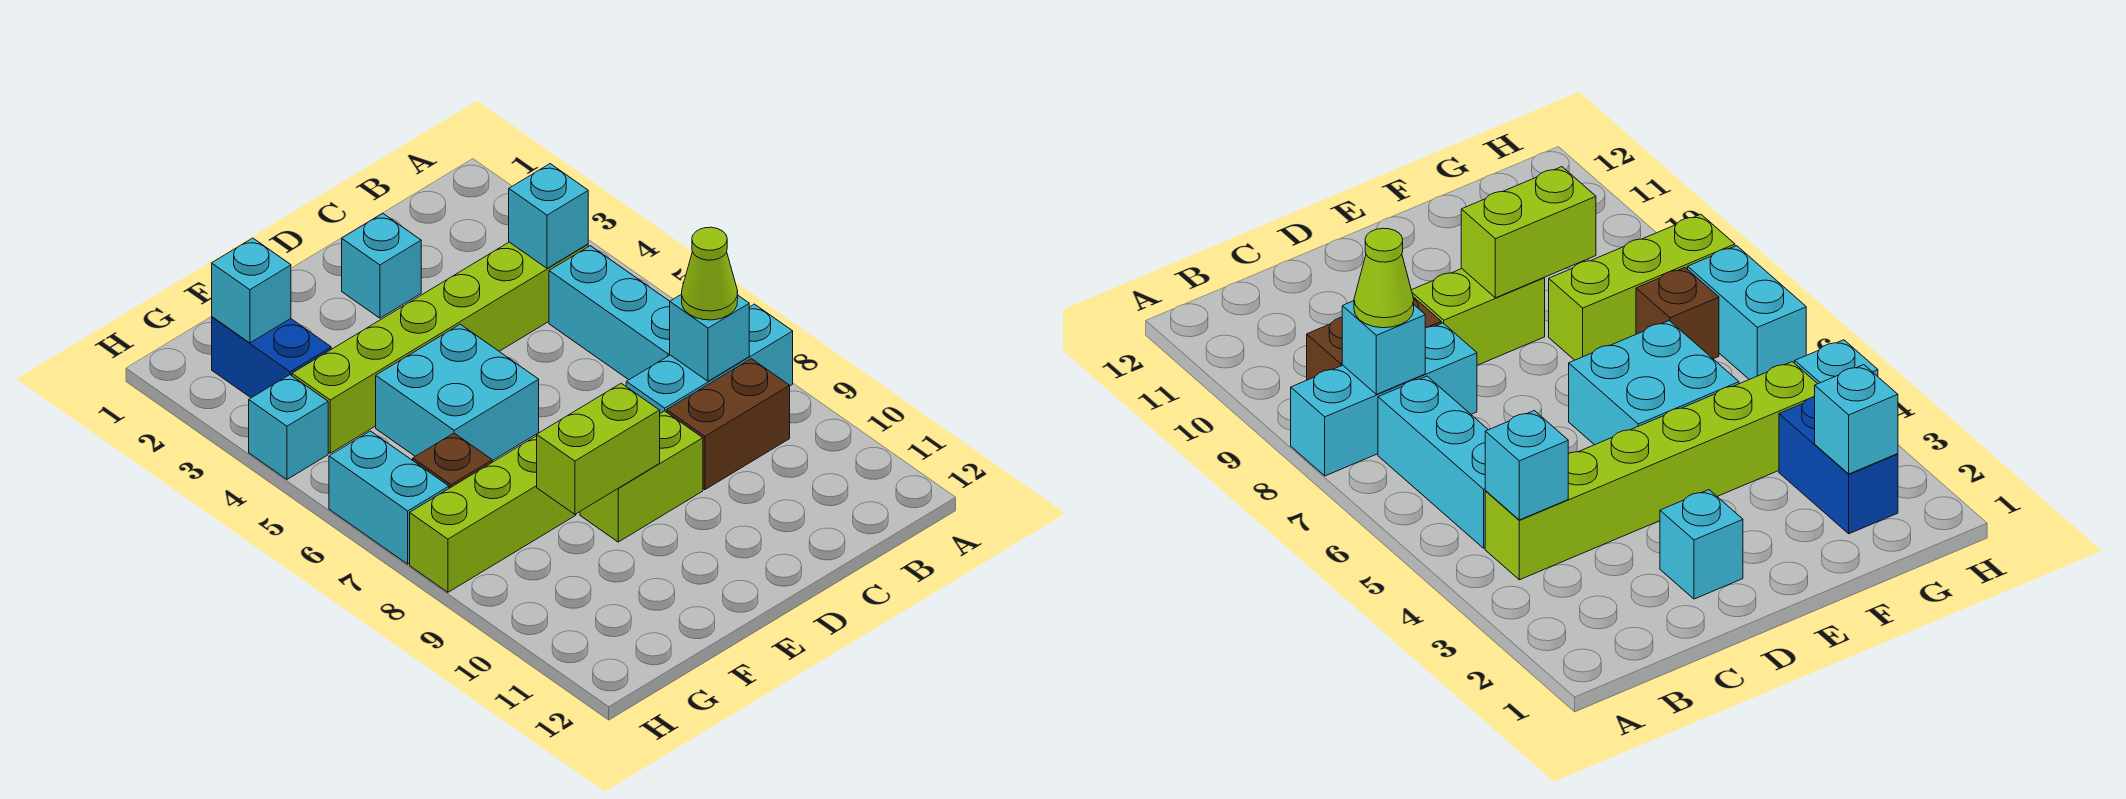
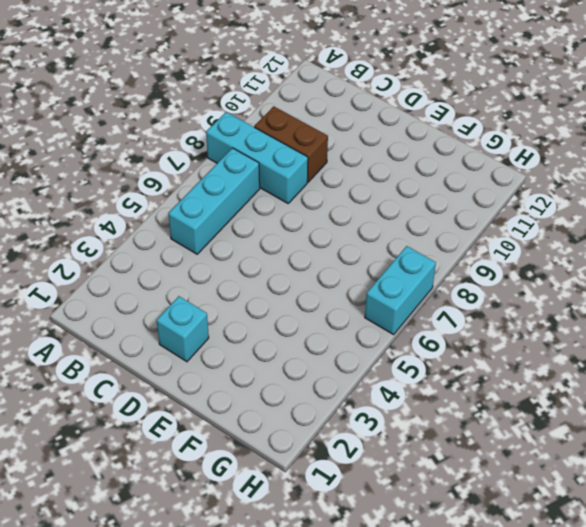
none -> lime 1x6 brick [292,242,588,453]
none -> lime 1x2 brick [580,411,703,542]
none -> cyan 2x2 brick [376,324,539,461]

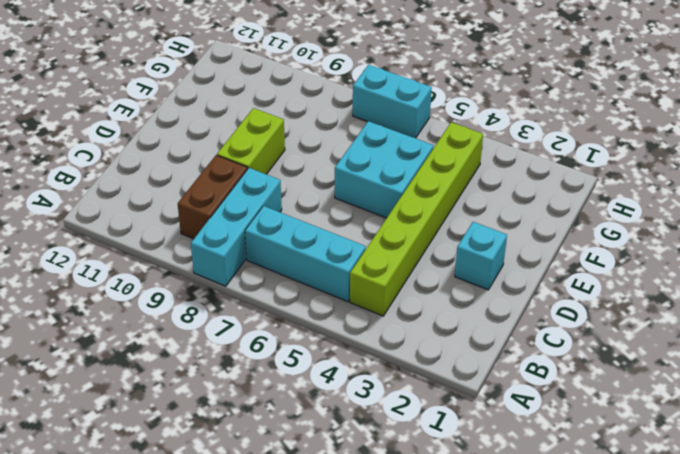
none -> lime 1x3 brick [410,436,576,592]
none -> blue 1x2 brick [212,317,331,398]
none -> brown 1x1 brick [413,433,492,488]

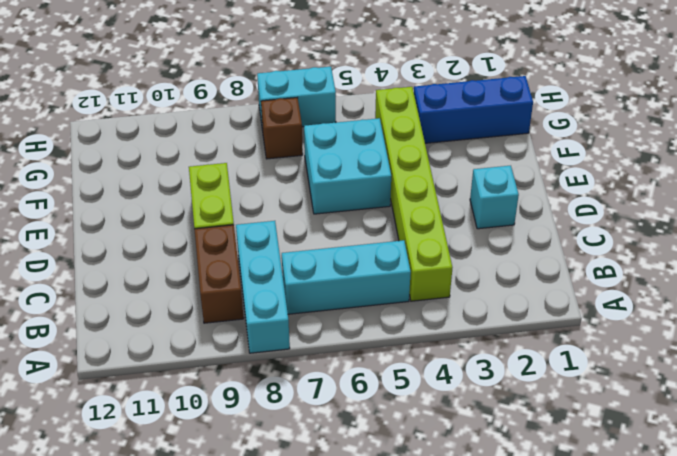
blue 1x3 brick [414,76,533,143] -> blue 1x2 brick [212,317,331,398]
none -> lime 1x3 brick [410,436,576,592]
none -> cyan 1x1 brick [249,375,328,479]
none -> cyan 1x1 brick [509,164,588,268]

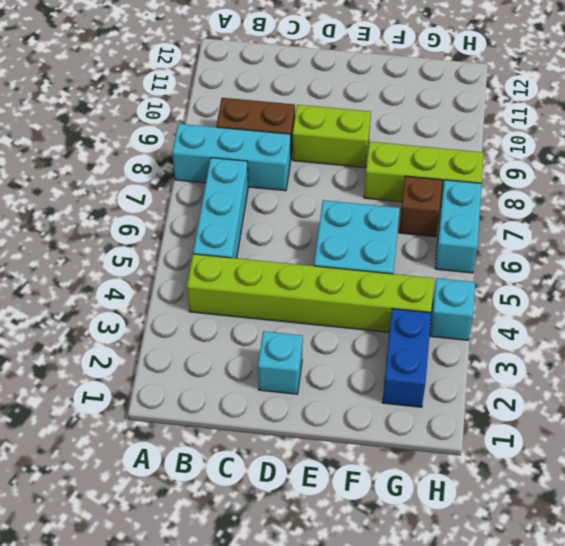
none -> cyan 1x1 brick [509,164,588,268]
none -> cyan 1x1 brick [670,294,749,381]
none -> lime 1x2 brick [537,383,660,514]

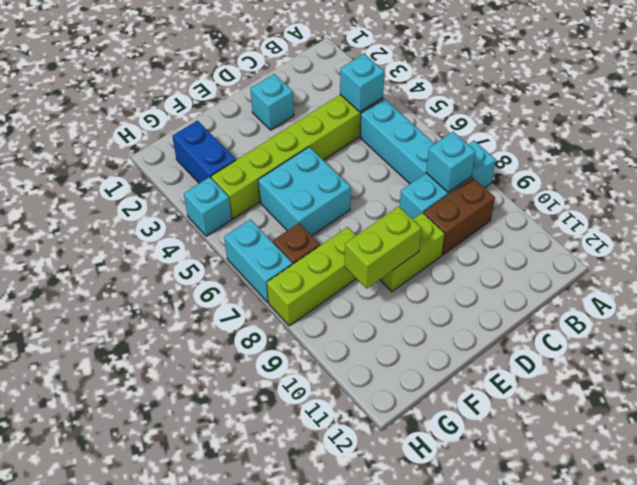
none -> cyan 1x1 brick [212,238,291,343]
none -> lime 1x1 cone [682,227,738,320]

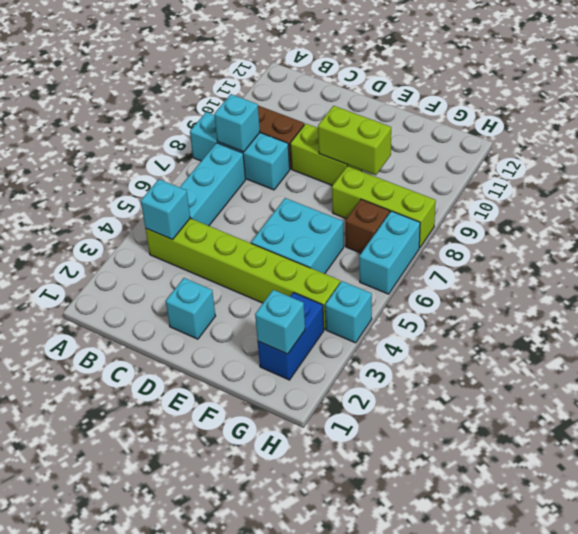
none -> lime 1x1 cone [682,227,738,320]

